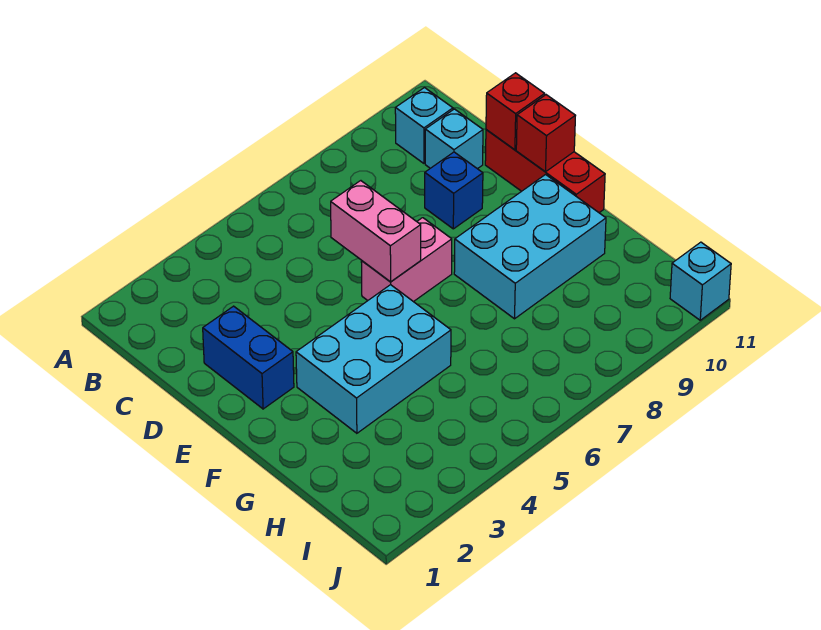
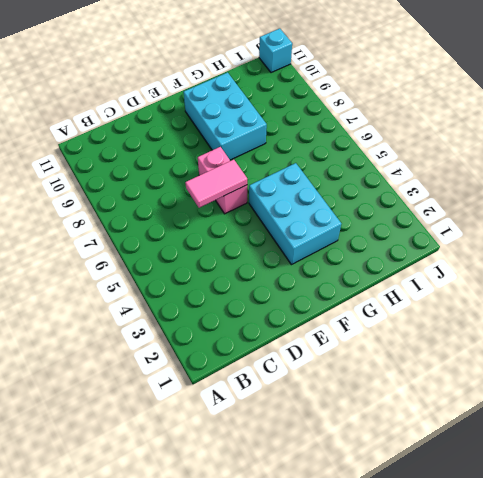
pink 1x2 tile [185,160,247,208] -> pink 1x2 brick [331,181,421,282]
none -> cyan 1x1 brick [395,88,453,163]
none -> cyan 1x1 brick [425,109,483,169]
none -> blue 1x2 brick [203,306,294,409]

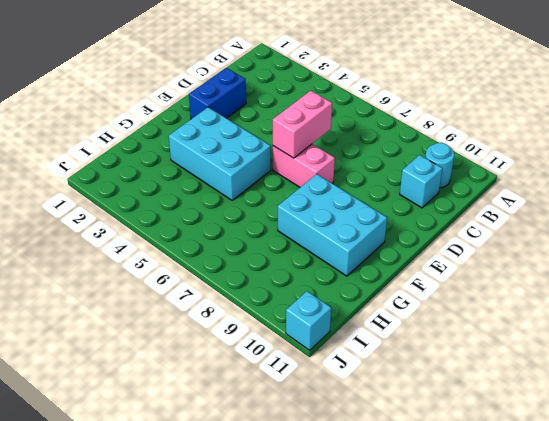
cyan 1x1 round brick [425,143,454,188] -> cyan 1x1 brick [395,88,453,163]
none -> blue 1x1 brick [425,152,483,229]
none -> red 1x3 brick [485,130,605,213]
none -> red 1x1 brick [486,73,545,150]

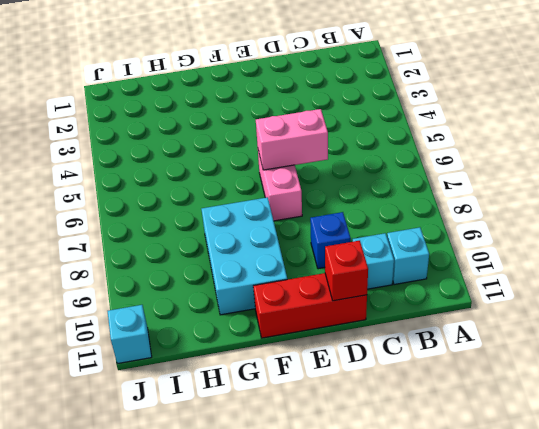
none -> blue 1x2 brick [203,306,294,409]
none -> cyan 2x3 brick [296,285,451,433]
none -> red 1x1 brick [516,95,575,172]

